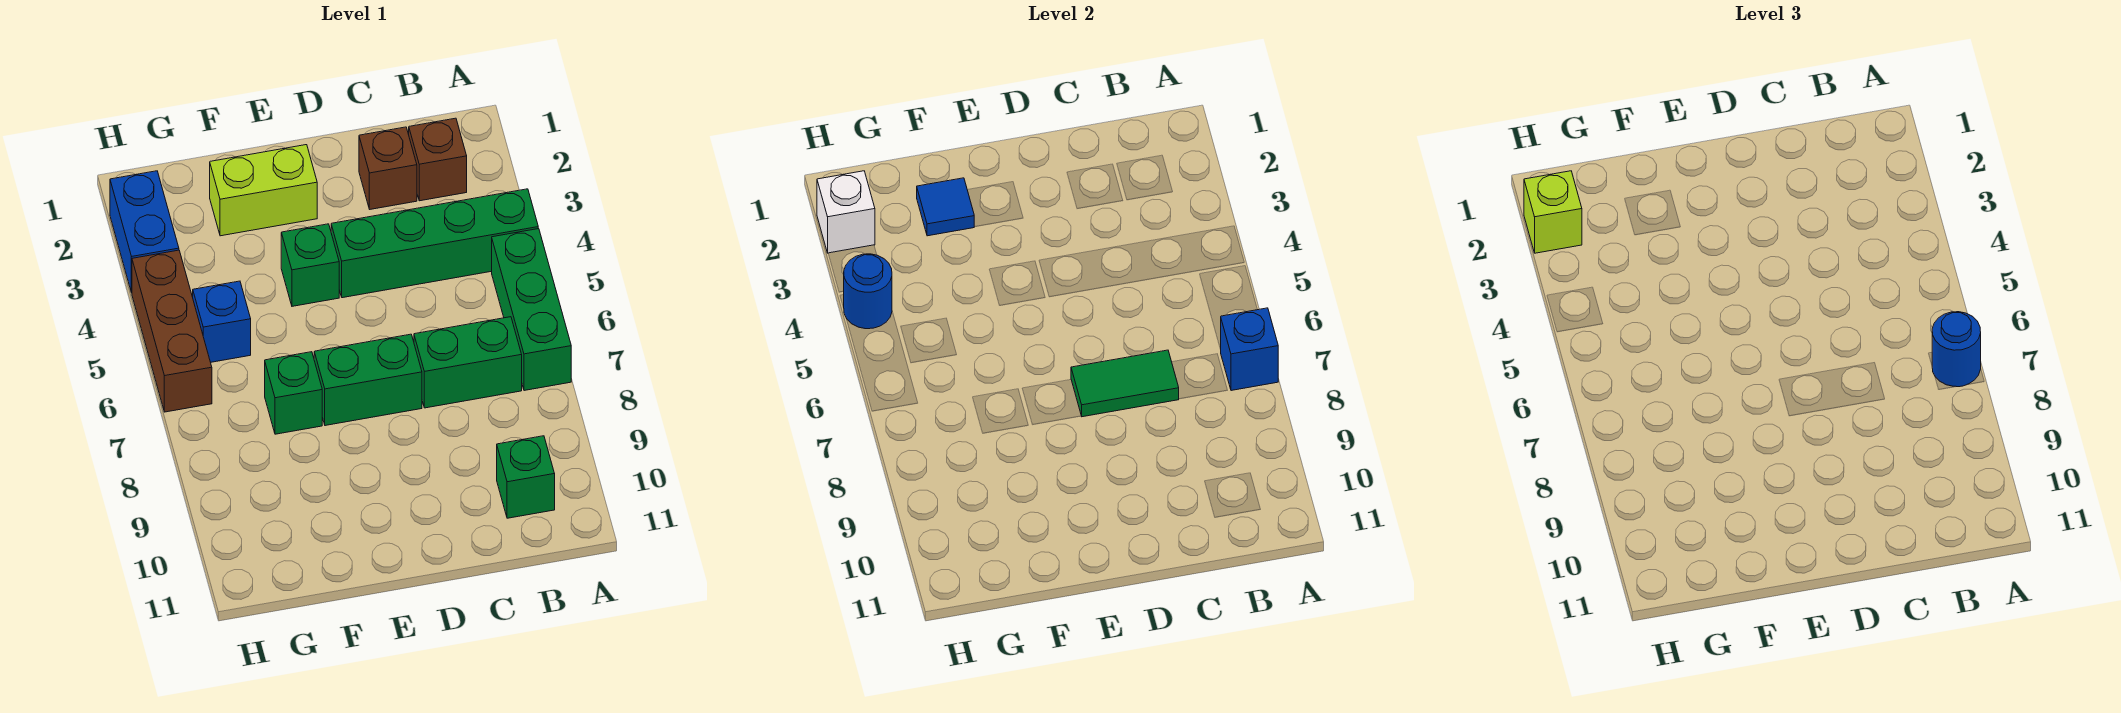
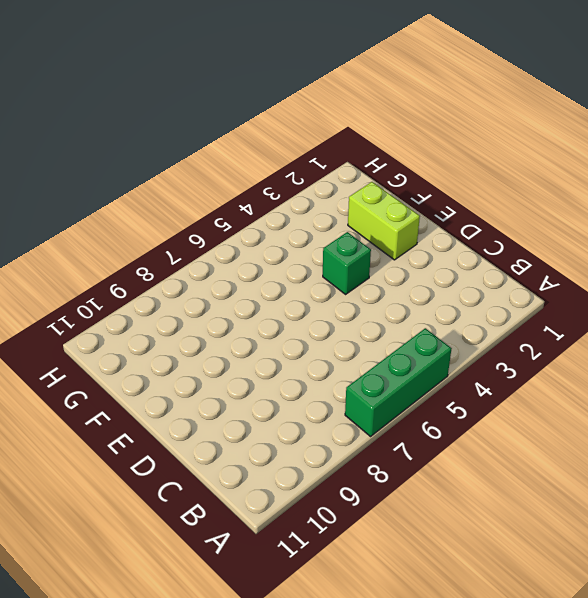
none -> green 1x4 brick [331,189,538,298]
none -> brown 1x1 brick [409,118,467,201]
none -> green 1x2 brick [414,317,522,408]

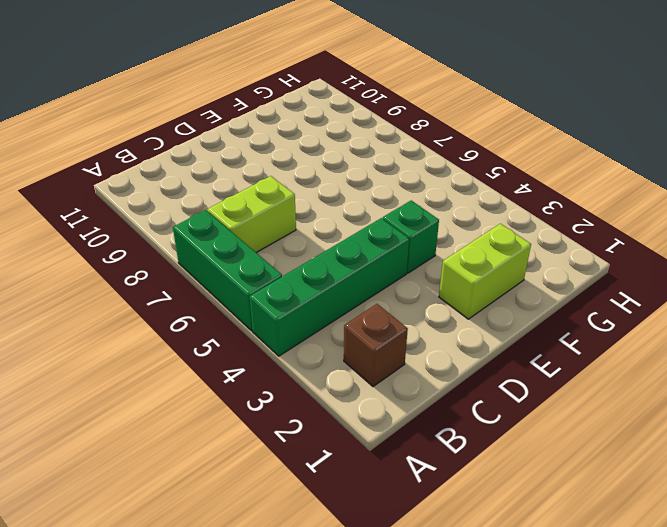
lime 1x2 brick [207,176,296,253] -> green 1x2 brick [414,317,522,408]
none -> green 1x1 brick [497,436,555,518]
none -> brown 1x1 brick [359,127,417,209]
none -> green 1x2 brick [314,334,422,426]

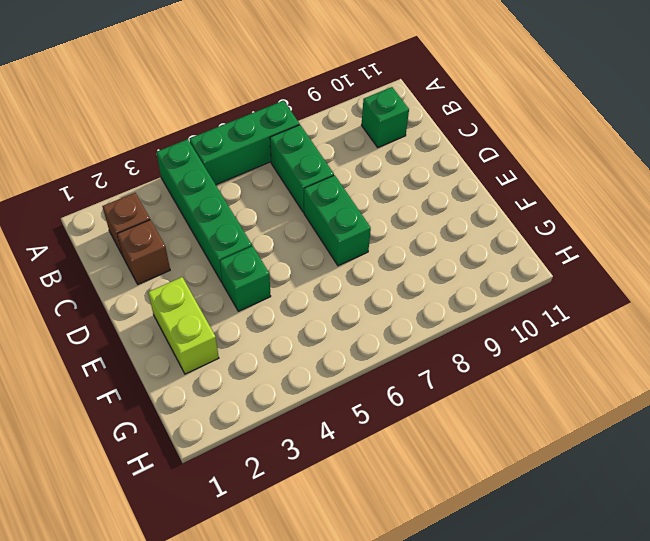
none -> green 1x1 brick [265,352,322,434]
none -> blue 1x1 brick [193,281,251,362]
none -> blue 1x2 brick [110,171,179,293]

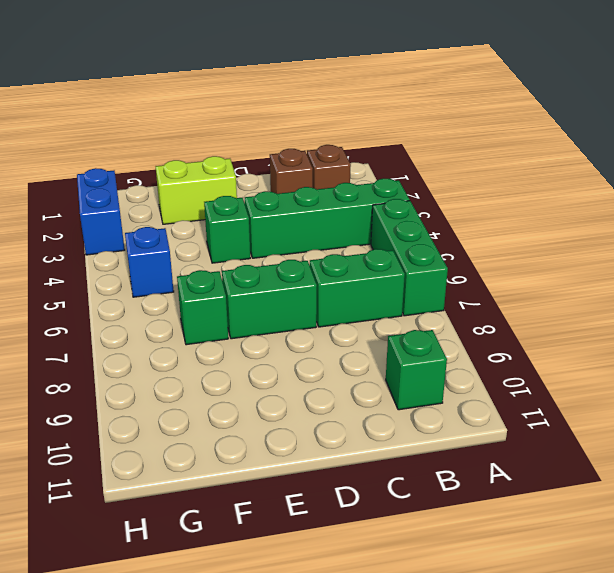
none -> brown 1x3 brick [132,250,212,412]
none -> blue 1x1 brick [1221,308,1278,391]
none -> green 1x2 tile [1071,350,1179,417]

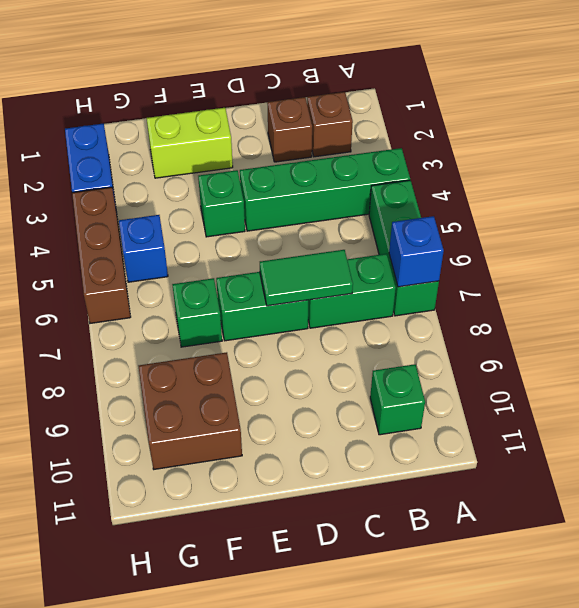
brown 2x2 brick [139,352,242,469] -> none
none -> blue 1x1 tile [917,178,974,236]
none -> white 1x1 brick [817,171,875,253]
none -> blue 1x1 round brick [843,254,892,329]

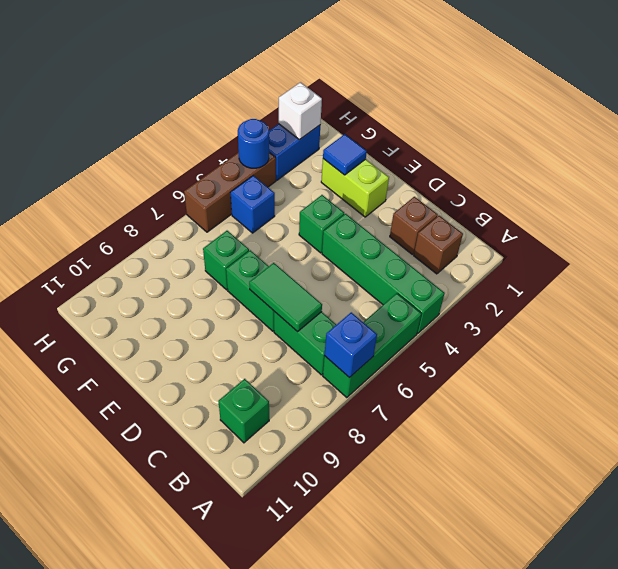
none -> blue 1x1 round brick [1932,312,1981,387]
none -> lime 1x1 brick [1524,171,1582,253]

